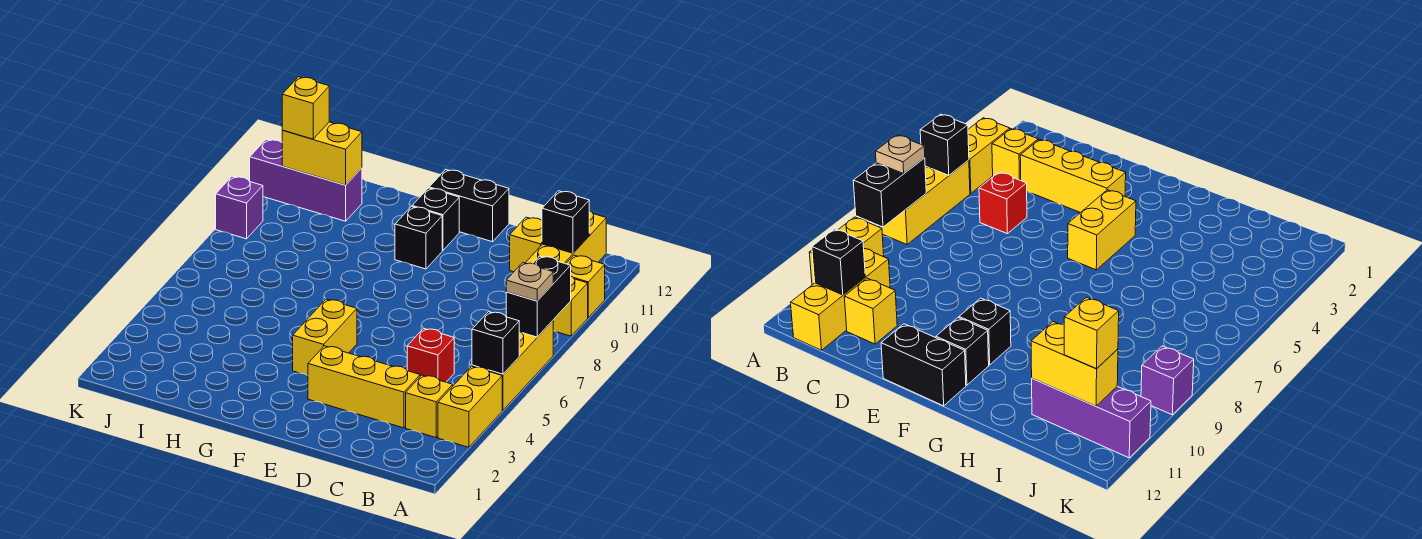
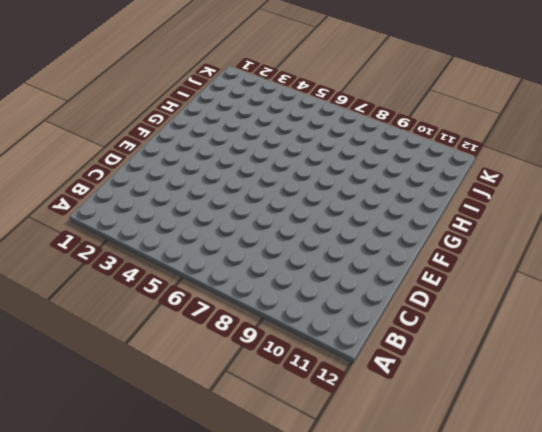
none -> yellow 1x2 brick [438,366,502,447]
none -> yellow 1x3 brick [472,321,553,410]
none -> yellow 1x1 brick [553,276,588,336]

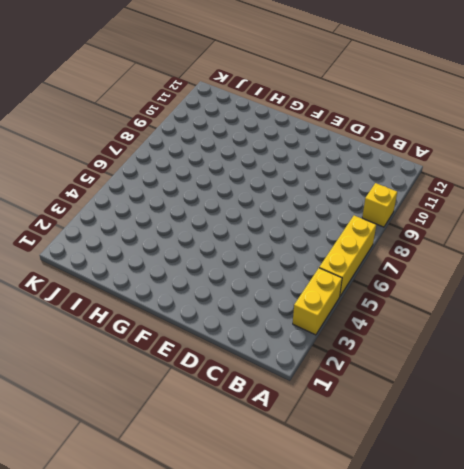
none -> yellow 1x1 brick [566,255,605,317]
none -> yellow 1x1 brick [406,375,453,437]
none -> yellow 1x3 brick [526,211,606,264]

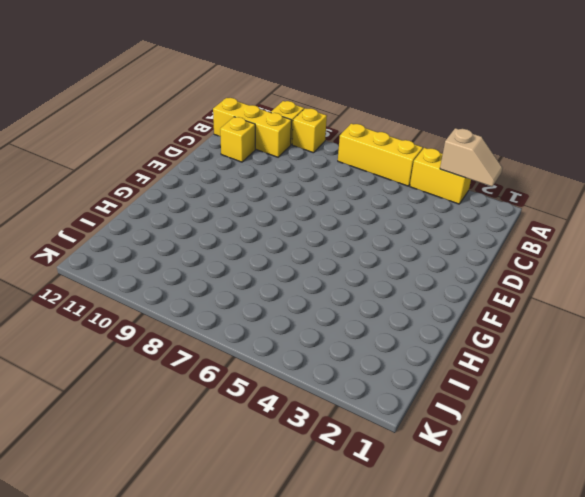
tan 1x2 slope [440,128,502,187] -> none
none -> yellow 1x1 brick [406,375,453,437]
none -> yellow 1x3 brick [308,346,420,428]
none -> red 1x1 brick [407,328,454,382]

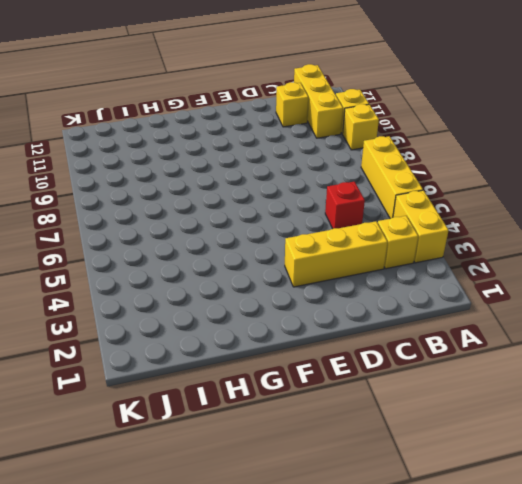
none -> black 1x2 brick [429,169,509,242]
none -> yellow 1x2 brick [293,299,357,375]
none -> black 1x1 brick [395,206,442,269]

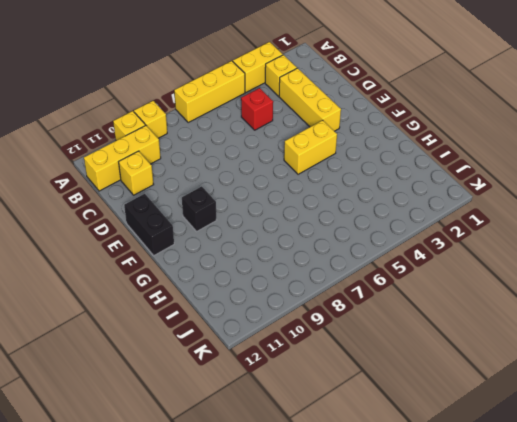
none -> black 1x1 brick [412,188,459,250]
none -> purple 1x3 brick [250,139,362,221]
none -> purple 1x1 brick [216,176,263,239]

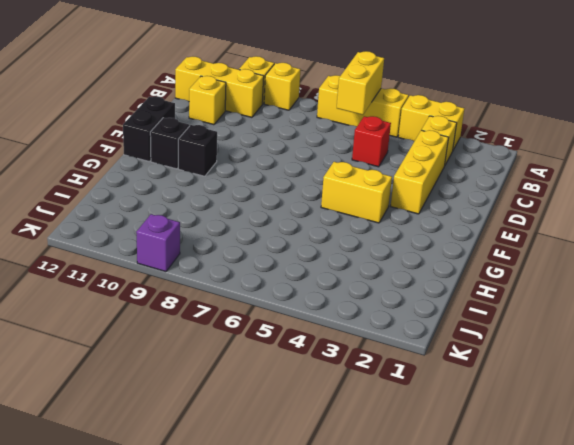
yellow 1x2 brick [337,51,384,115] -> yellow 1x2 brick moved to [282,122,362,185]
none -> purple 1x3 brick [250,139,362,221]
none -> black 1x1 brick [472,312,519,374]
none -> black 1x2 brick [506,256,571,337]

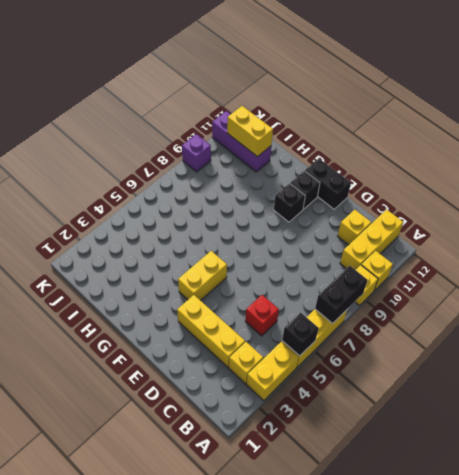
none -> black 1x1 brick [542,191,589,253]
none -> tan 1x1 plate [506,263,553,301]
none -> yellow 1x1 brick [282,77,329,139]

